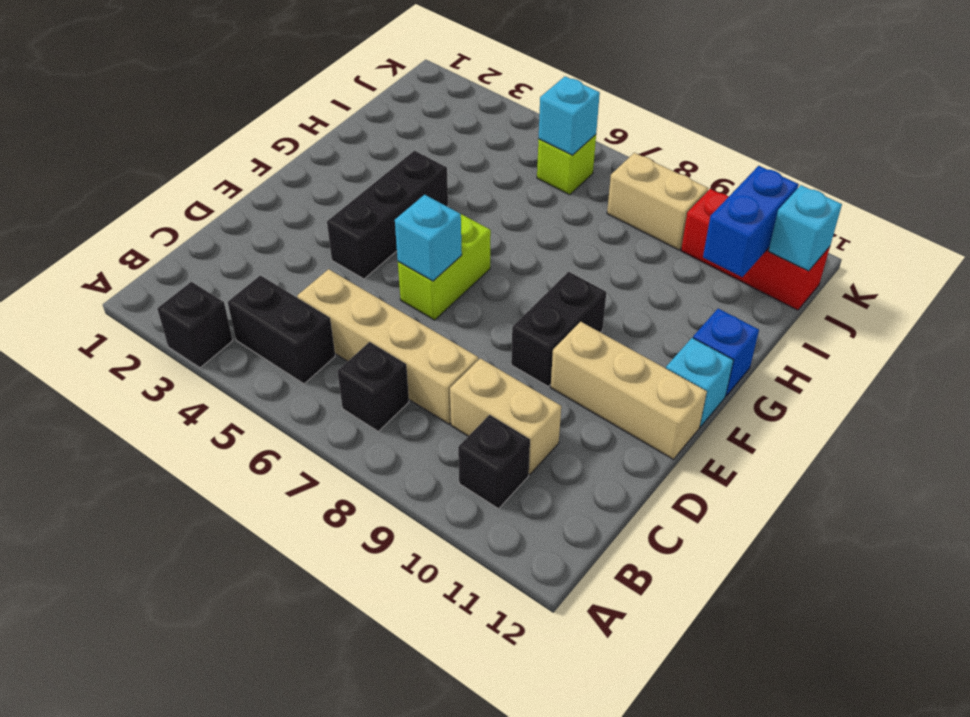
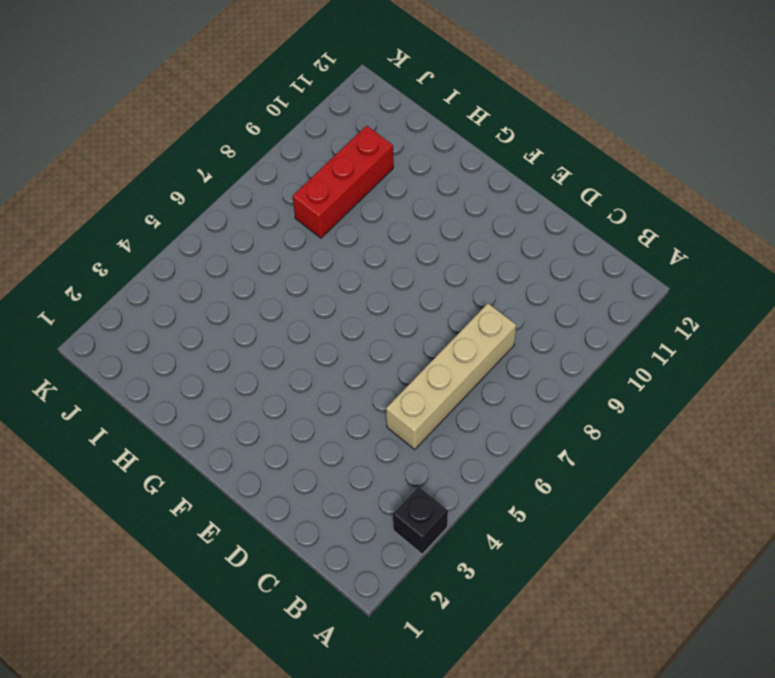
red 1x3 brick [293,126,393,238] -> red 1x3 brick moved to [681,189,830,310]
none -> black 1x2 brick [228,275,335,384]
none -> black 1x1 brick [337,342,409,431]
none -> black 1x1 brick [458,415,530,509]

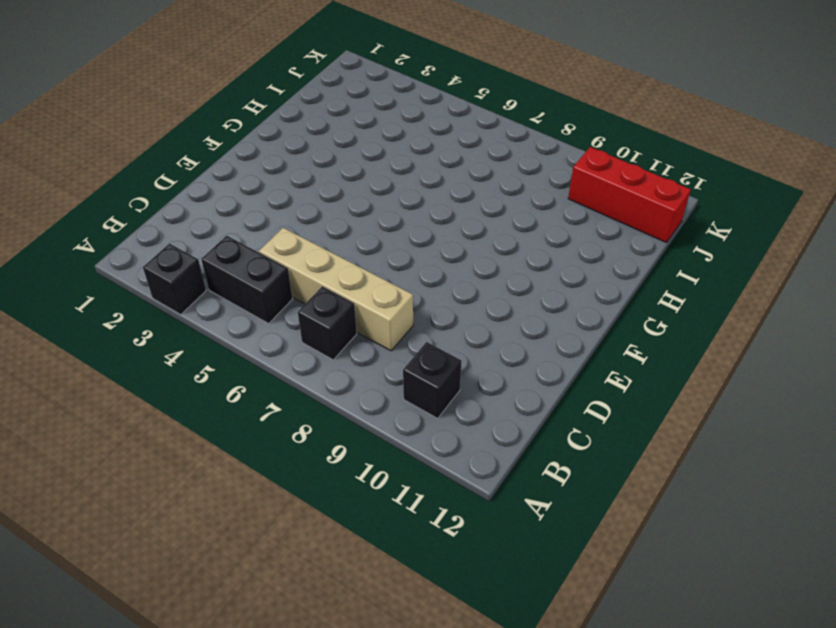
none -> tan 1x2 brick [450,358,561,474]
none -> black 1x3 brick [327,151,448,279]
none -> lime 1x2 brick [398,214,491,320]

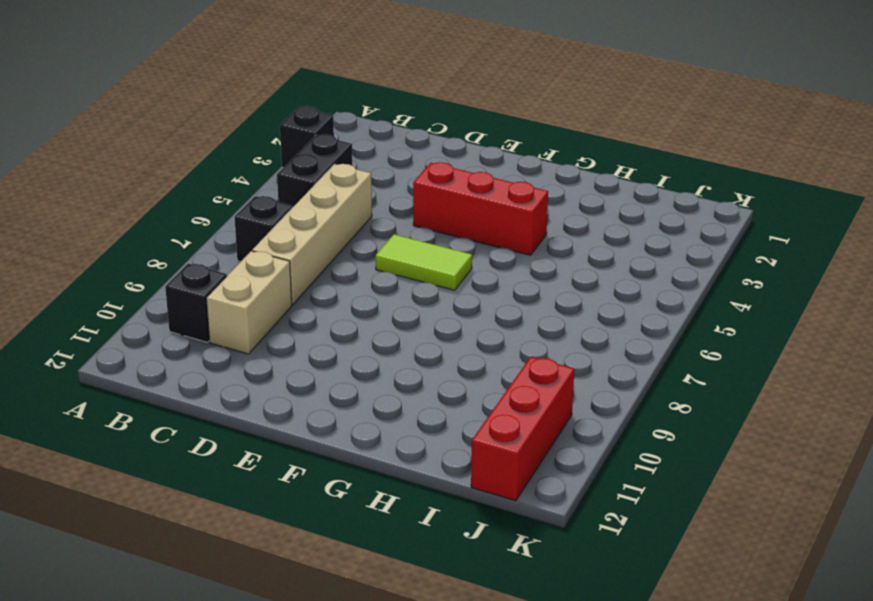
red 1x3 brick [413,162,548,255] -> black 1x3 brick [327,151,448,279]
lime 1x2 tile [375,234,472,290] -> lime 1x2 brick [398,214,491,320]
none -> black 1x2 brick [511,272,606,387]
none -> tan 1x3 brick [551,322,707,459]
none -> cyan 1x1 brick [666,338,733,427]

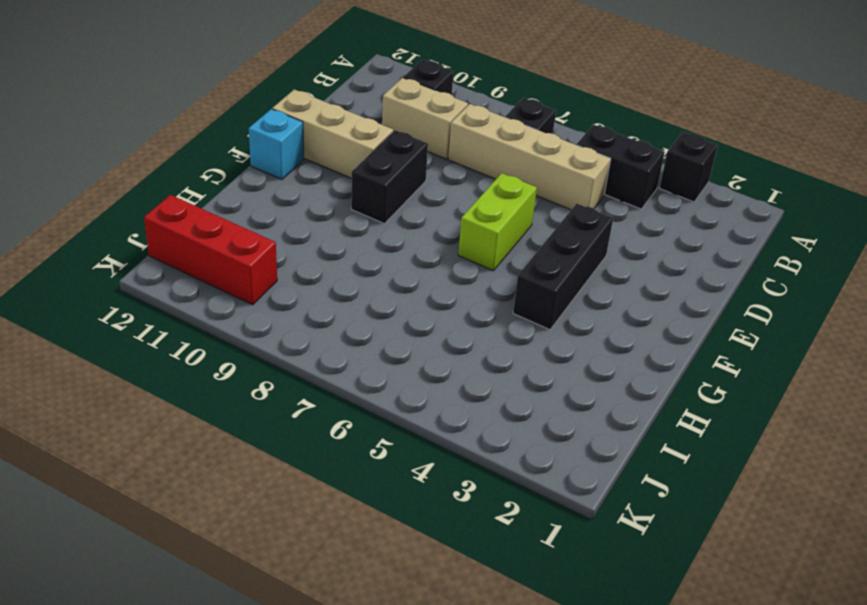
none -> blue 1x1 brick [693,309,759,396]
none -> lime 1x1 brick [537,135,596,195]
none -> tan 1x2 brick [607,153,708,250]

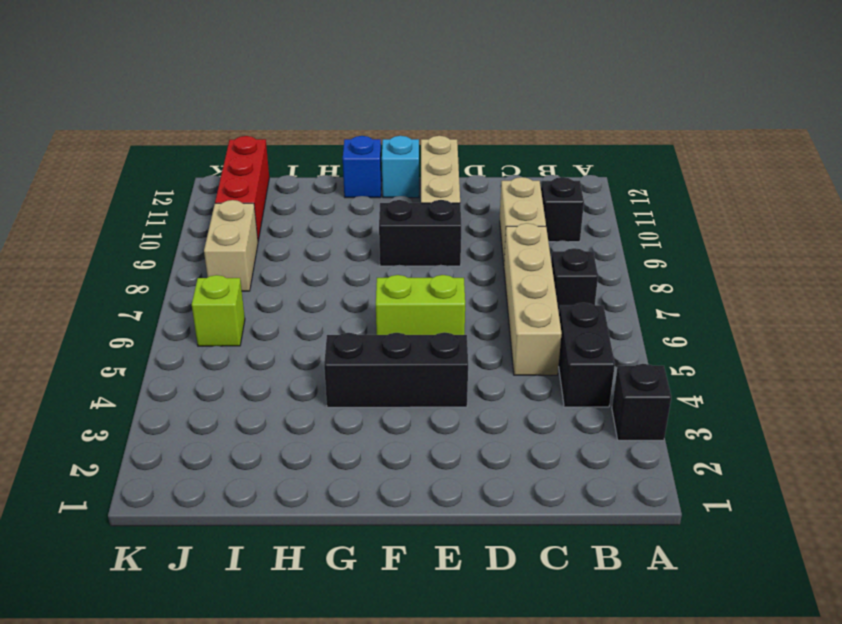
none -> cyan 1x1 brick [395,195,462,281]
none -> blue 1x2 brick [703,166,799,277]
none -> cyan 1x1 brick [539,76,600,155]

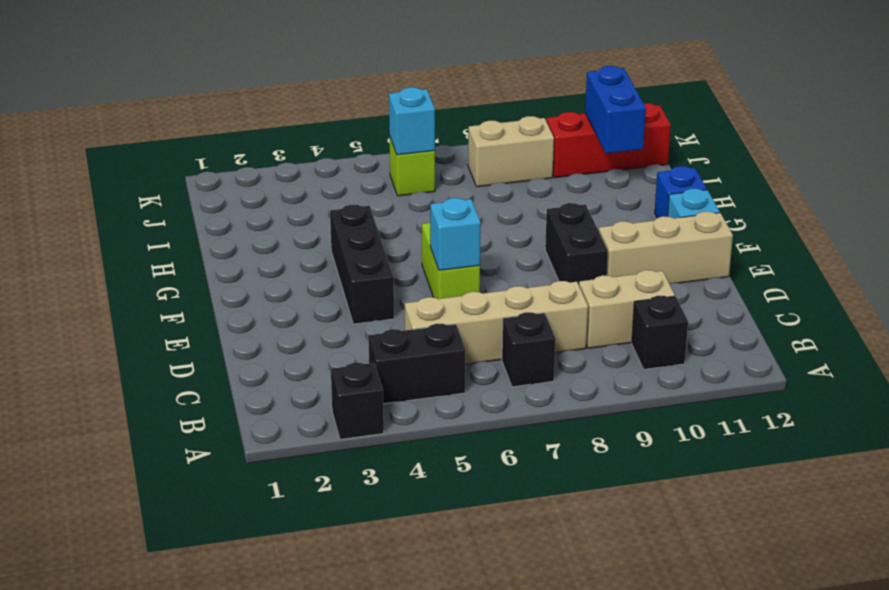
none -> cyan 1x1 brick [769,185,842,271]

